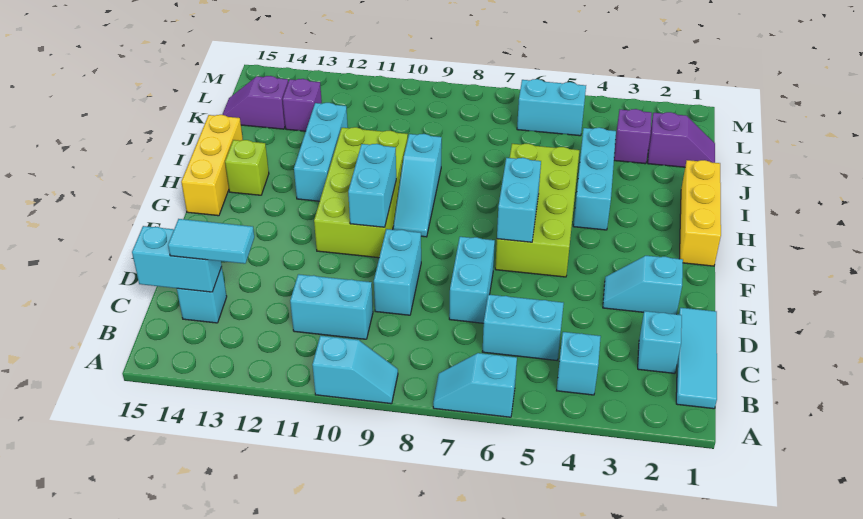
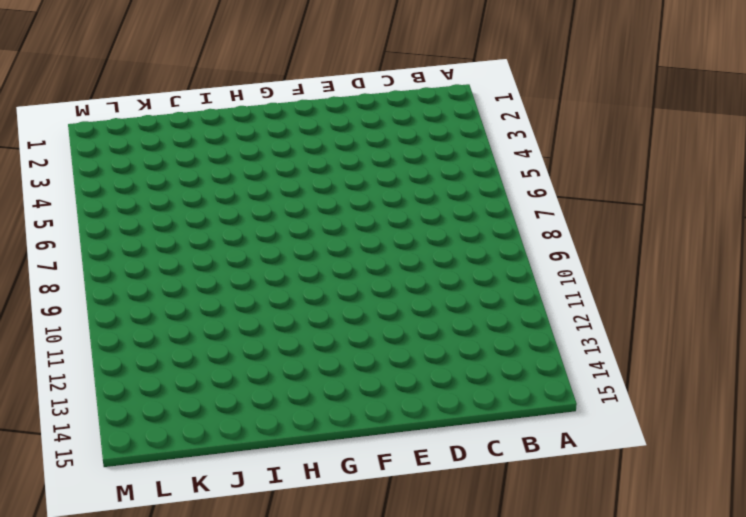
none -> cyan 1x2 slope [433,353,517,417]
none -> cyan 1x2 slope [312,336,398,404]
none -> cyan 1x3 tile [676,308,717,409]

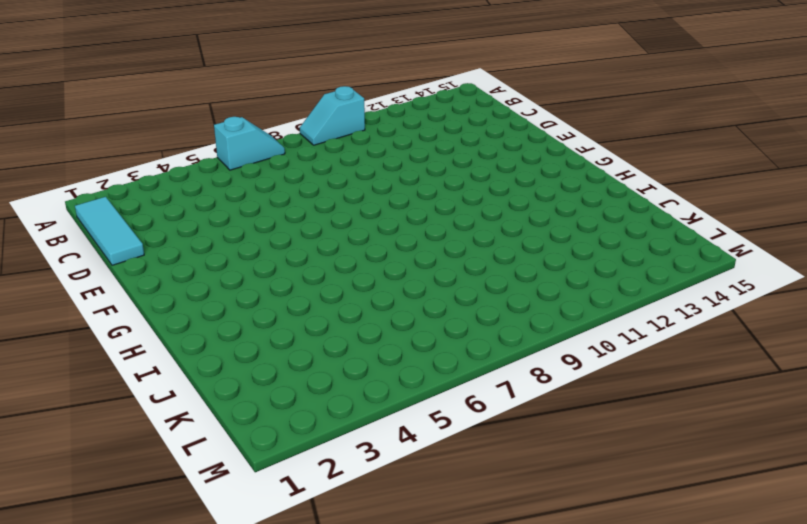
none -> cyan 1x1 brick [557,332,601,395]
none -> cyan 1x1 brick [638,311,682,373]
none -> cyan 1x2 brick [482,295,564,360]

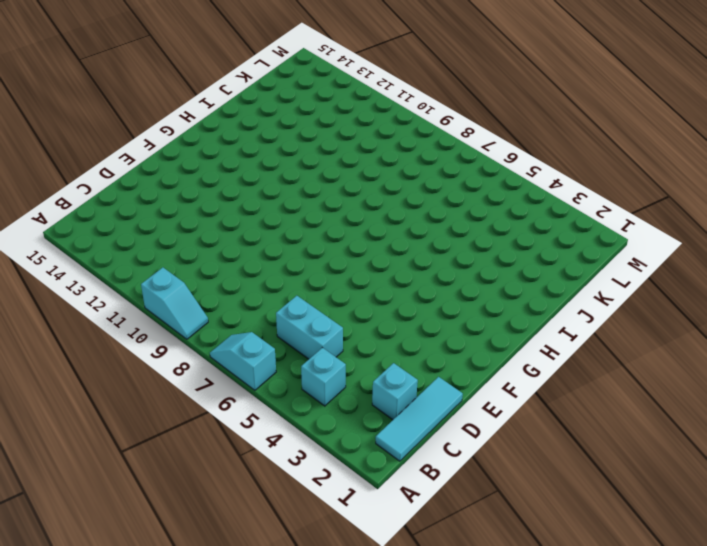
none -> cyan 1x2 brick [290,274,373,339]
none -> cyan 1x1 brick [177,267,227,323]
none -> cyan 1x2 brick [449,237,495,323]

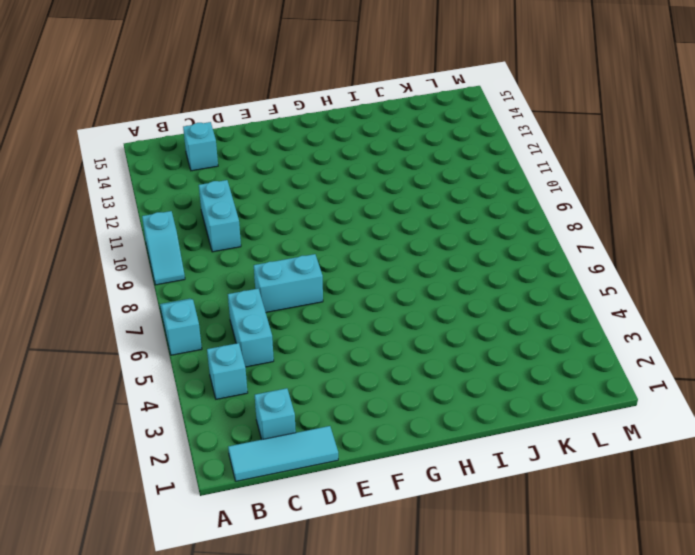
none -> cyan 1x2 brick [374,229,421,315]
none -> cyan 1x2 slope [603,256,683,314]
none -> lime 2x4 brick [495,144,579,277]

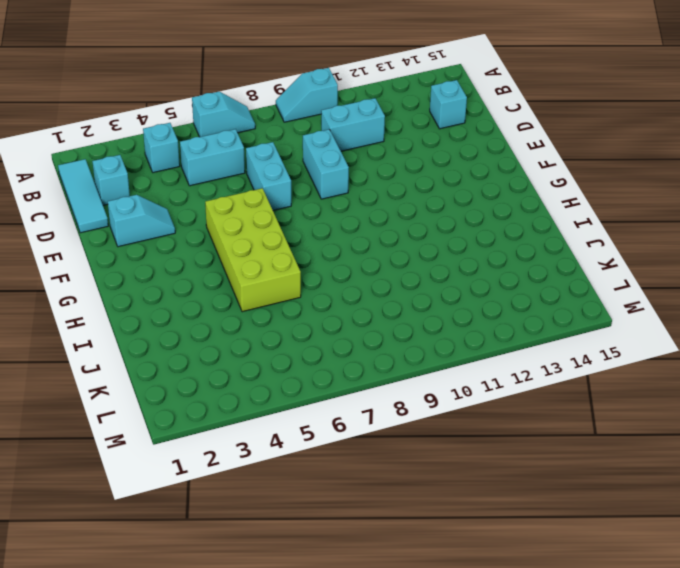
none -> lime 2x4 brick [314,127,408,258]
none -> yellow 1x3 brick [680,160,721,266]
none -> cyan 1x3 slope [393,134,442,237]

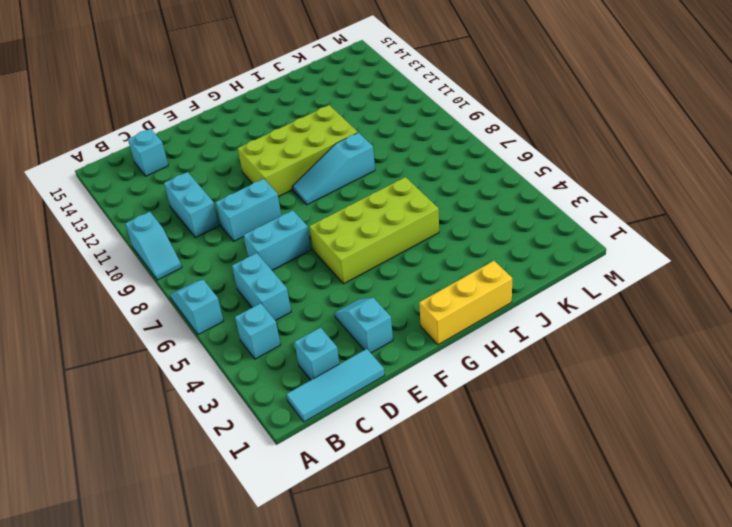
none -> yellow 1x3 brick [181,115,243,216]
none -> cyan 1x3 brick [573,128,616,230]
none -> cyan 1x3 brick [294,103,348,201]

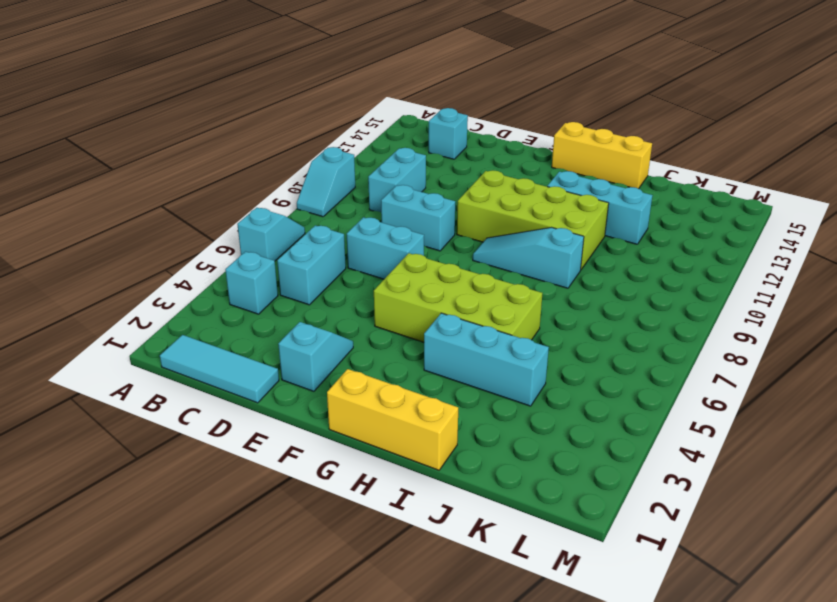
none -> cyan 1x1 brick [638,311,682,373]
none -> lime 1x1 brick [225,140,269,195]
none -> purple 1x2 slope [648,112,715,167]

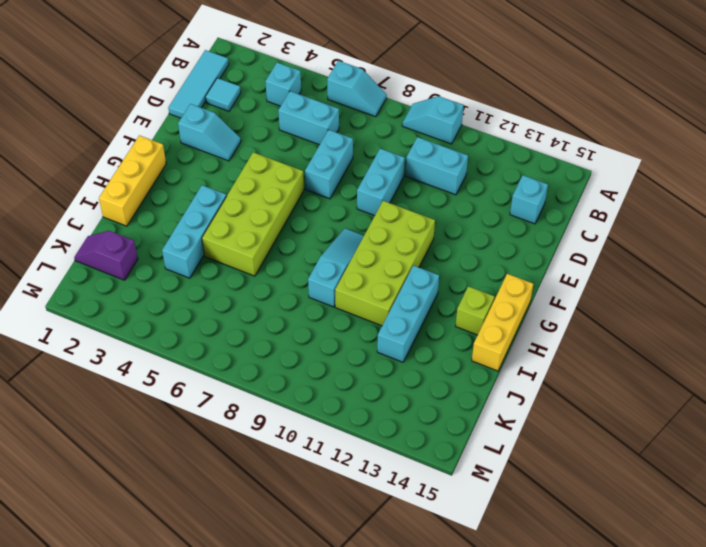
cyan 1x1 tile [205,78,241,111] -> cyan 1x1 brick [638,311,682,373]
none -> purple 1x1 brick [614,109,652,164]
none -> purple 1x1 brick [283,79,322,131]
none -> purple 1x2 slope [222,76,288,129]

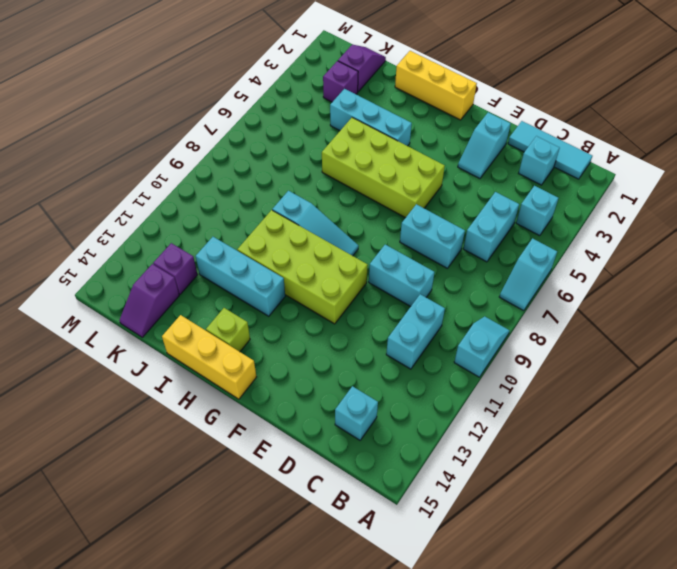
none -> cyan 1x2 brick [517,79,586,136]
none -> cyan 1x2 brick [132,226,222,292]
none -> cyan 1x2 brick [497,158,541,242]

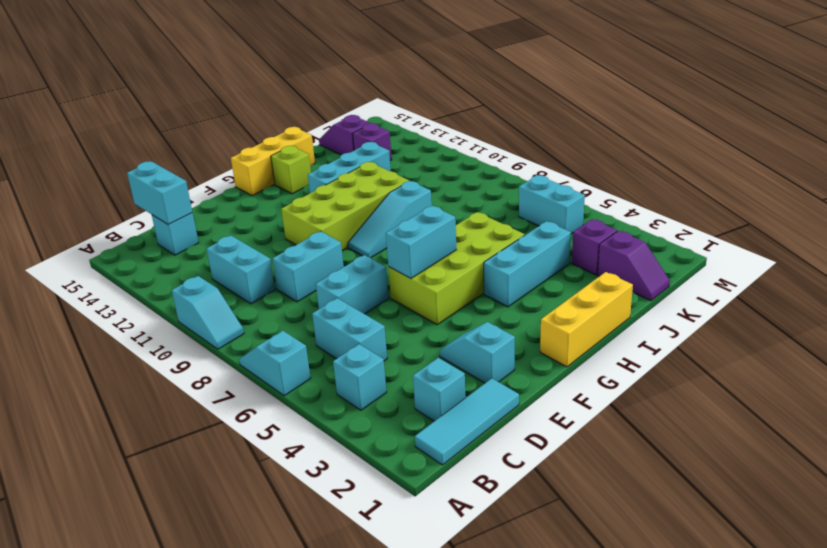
none -> cyan 1x2 brick [348,144,396,227]
none -> cyan 1x2 tile [168,219,254,264]

